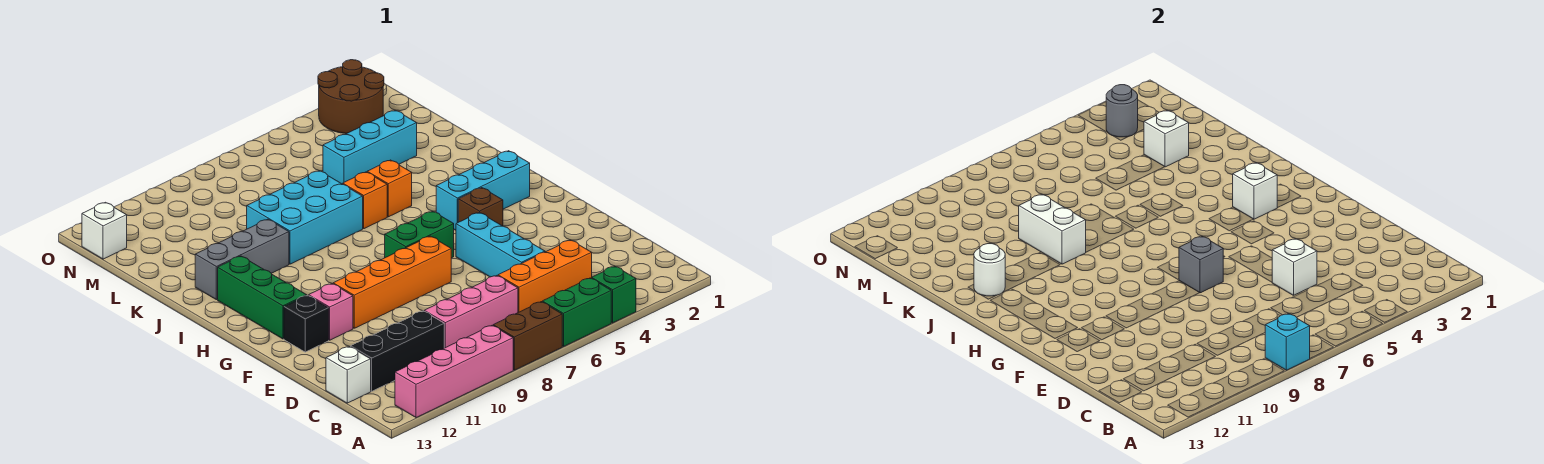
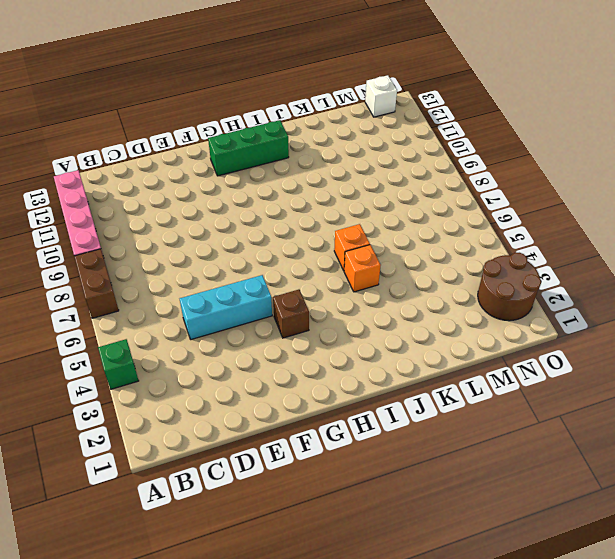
none -> green 1x2 brick [542,278,611,347]
none -> orange 1x3 brick [498,240,592,313]
none -> pink 1x3 brick [424,276,518,348]
none -> black 1x3 brick [351,311,444,391]

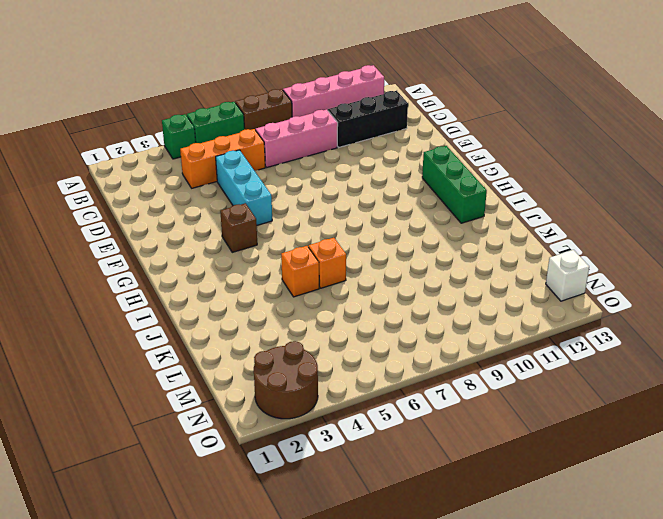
none -> white 1x1 brick [326,346,371,403]
none -> orange 1x4 brick [333,236,451,328]
none -> pink 1x1 brick [309,283,353,340]
none -> black 1x1 brick [284,295,329,352]

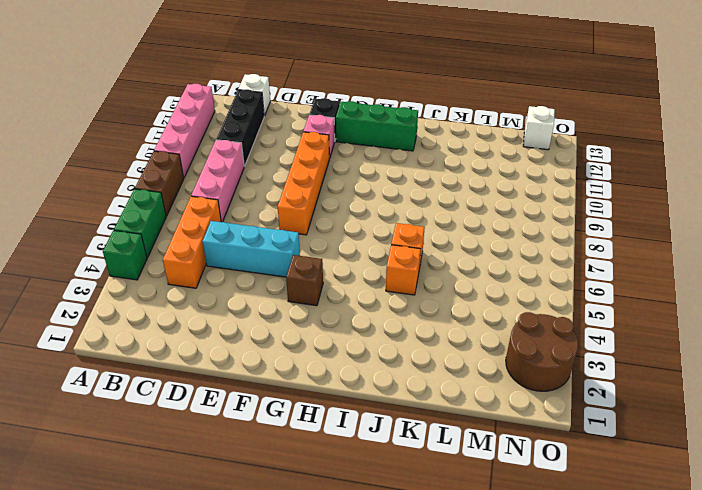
none -> green 1x2 brick [385,211,454,258]
none -> cyan 1x3 brick [436,151,530,230]
none -> cyan 2x3 brick [247,171,363,264]
none -> grey 1x3 brick [195,219,289,300]

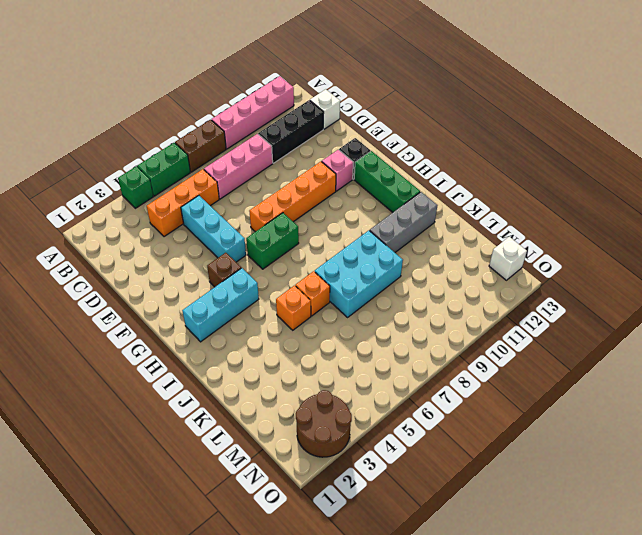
none -> cyan 1x3 brick [323,110,417,184]
none -> cyan 1x1 brick [1265,313,1310,370]
none -> white 1x1 brick [1272,239,1317,295]
none -> grey 1x1 brick [1179,236,1223,293]

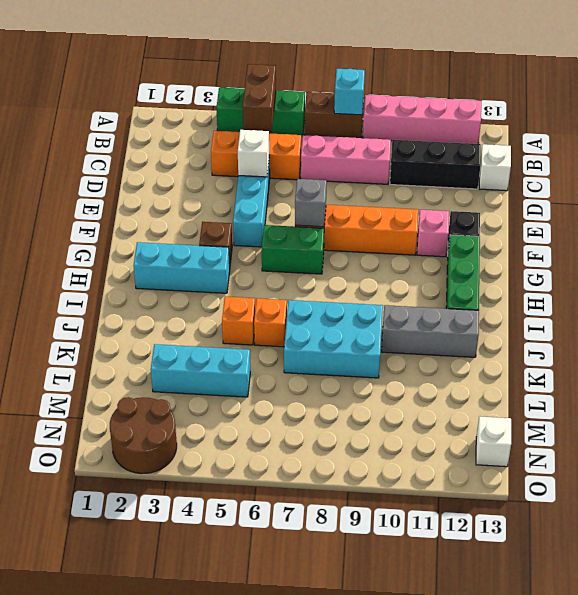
brown 1x2 brick [243,64,276,132] -> none
none -> white 1x1 brick [1233,163,1278,219]
none -> white 1x2 brick [1019,194,1086,264]
none -> white 1x1 round brick [974,244,1005,296]
none -> white 1x1 brick [1144,110,1189,167]

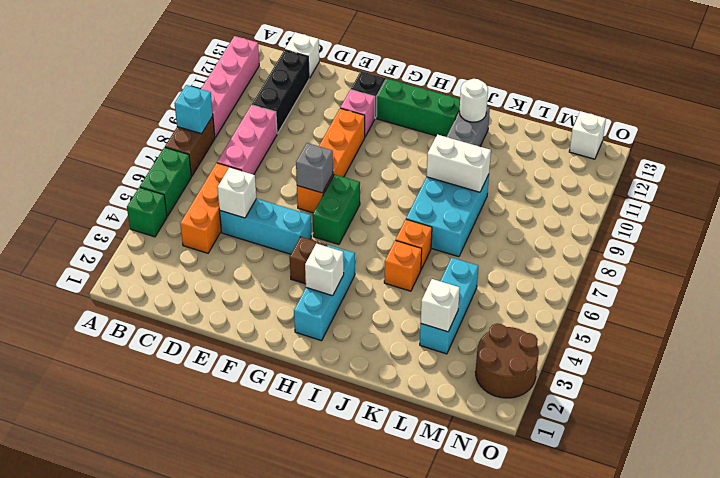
none -> grey 1x1 round brick [1106,85,1138,137]

